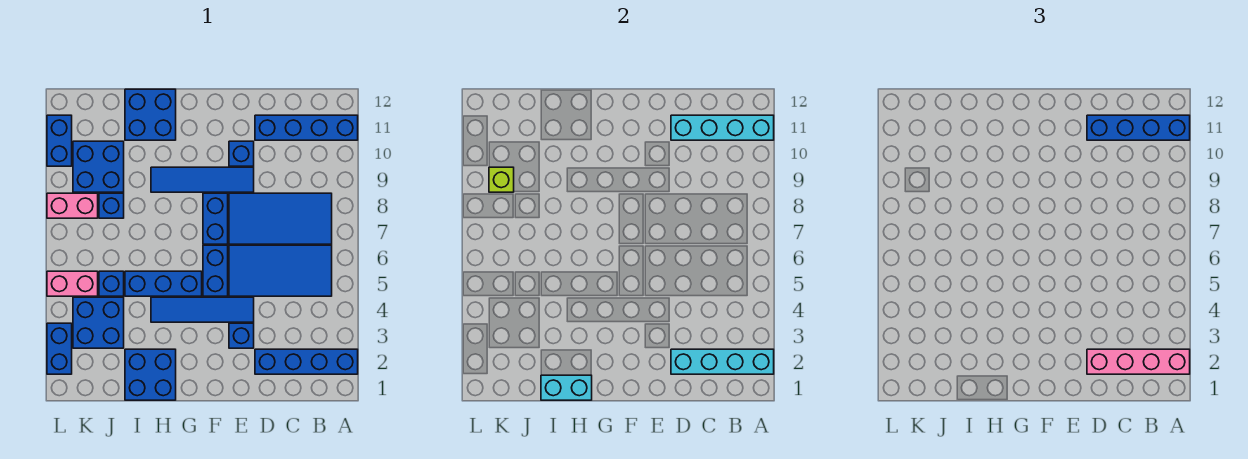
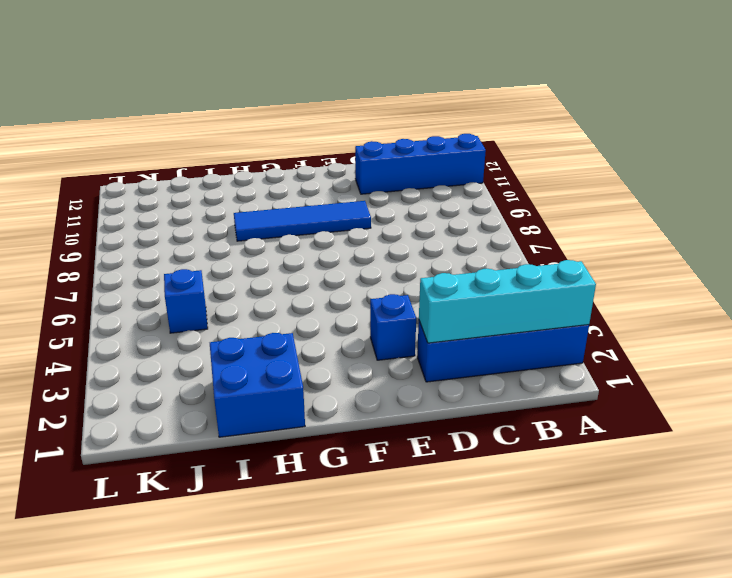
none -> blue 2x4 tile [229,245,332,296]
none -> blue 2x4 tile [229,193,332,244]
none -> blue 1x4 tile [151,297,254,322]

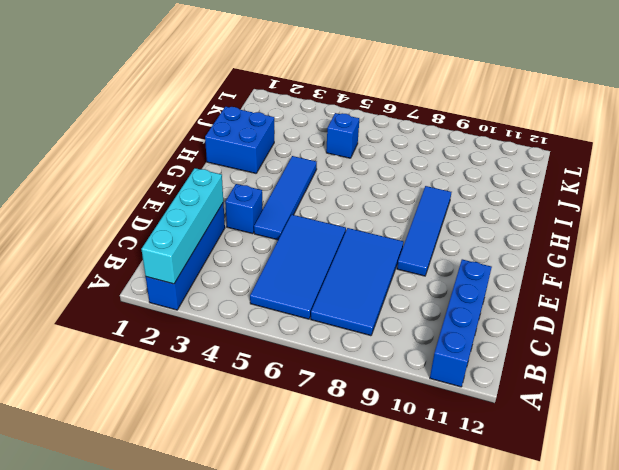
none -> blue 1x1 brick [229,141,254,166]
none -> blue 1x2 brick [203,245,228,296]
none -> blue 1x2 brick [203,193,228,244]

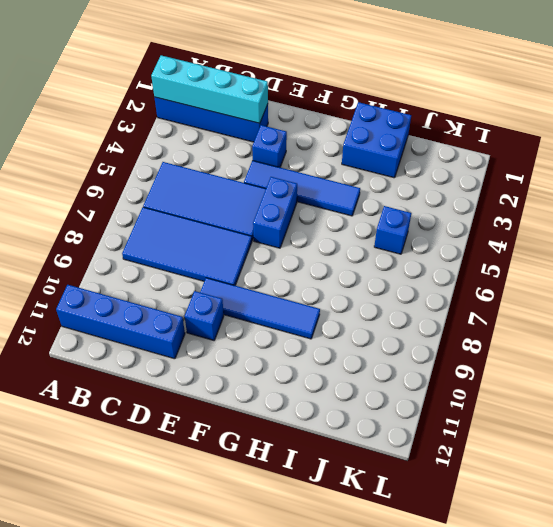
none -> blue 1x2 brick [203,193,228,244]
none -> blue 1x3 brick [125,271,202,296]
none -> blue 2x2 brick [125,89,176,140]

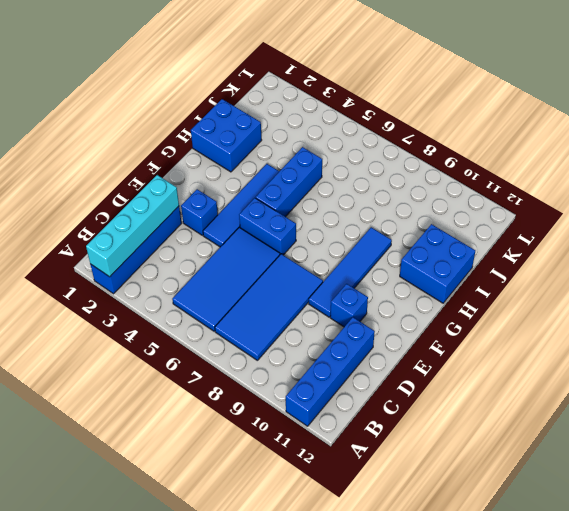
none -> blue 1x2 brick [203,193,228,244]
none -> blue 2x2 brick [73,297,124,348]
none -> blue 1x1 brick [99,271,124,296]

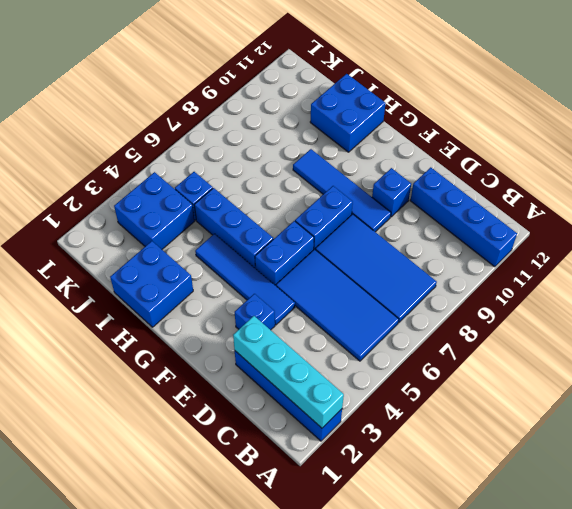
none -> blue 1x1 brick [99,193,124,218]
none -> blue 2x2 brick [73,141,124,192]
none -> pink 1x2 brick [47,271,98,296]

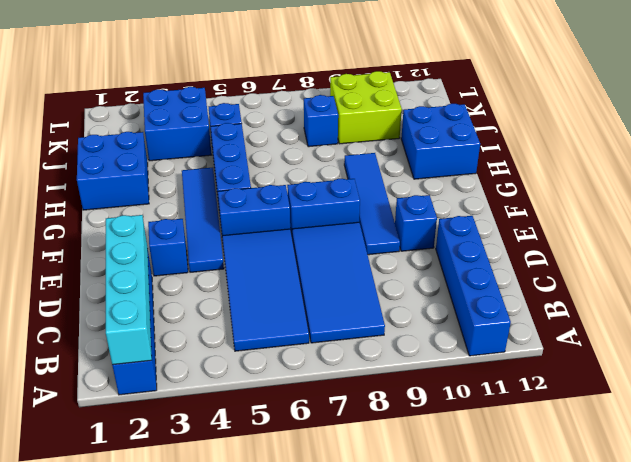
lime 2x2 brick [330,71,402,144] -> blue 2x2 brick [73,141,124,192]
none -> pink 1x2 brick [47,271,98,296]
none -> pink 1x2 brick [47,193,98,218]
none -> blue 1x2 brick [47,323,72,374]

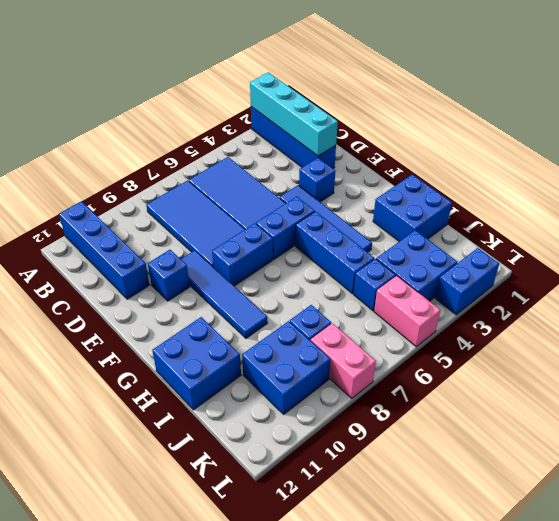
none -> blue 1x2 brick [47,115,72,166]
none -> cyan 1x4 brick [671,115,774,140]
none -> cyan 1x2 brick [541,375,592,400]

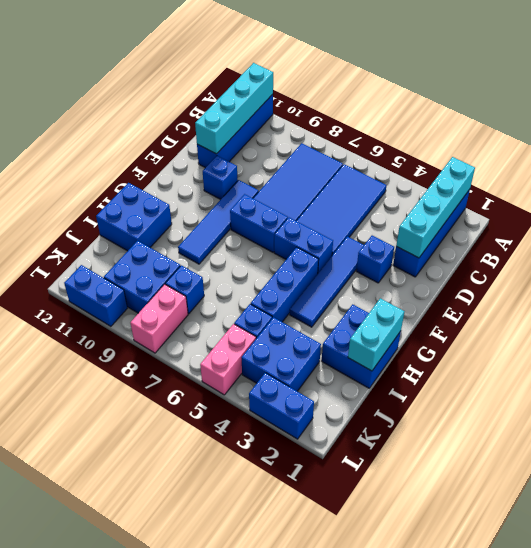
none -> lime 1x1 brick [489,167,514,192]
none -> pink 1x4 brick [1087,349,1190,374]
none -> blue 1x4 brick [1087,115,1190,140]

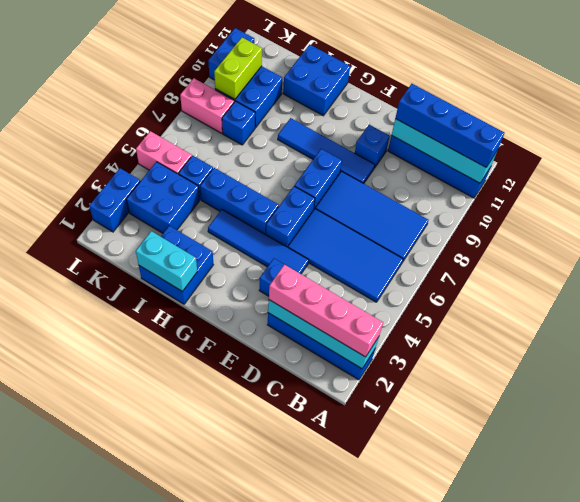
lime 1x2 brick [214,38,262,99] -> lime 1x1 brick [489,167,514,192]

